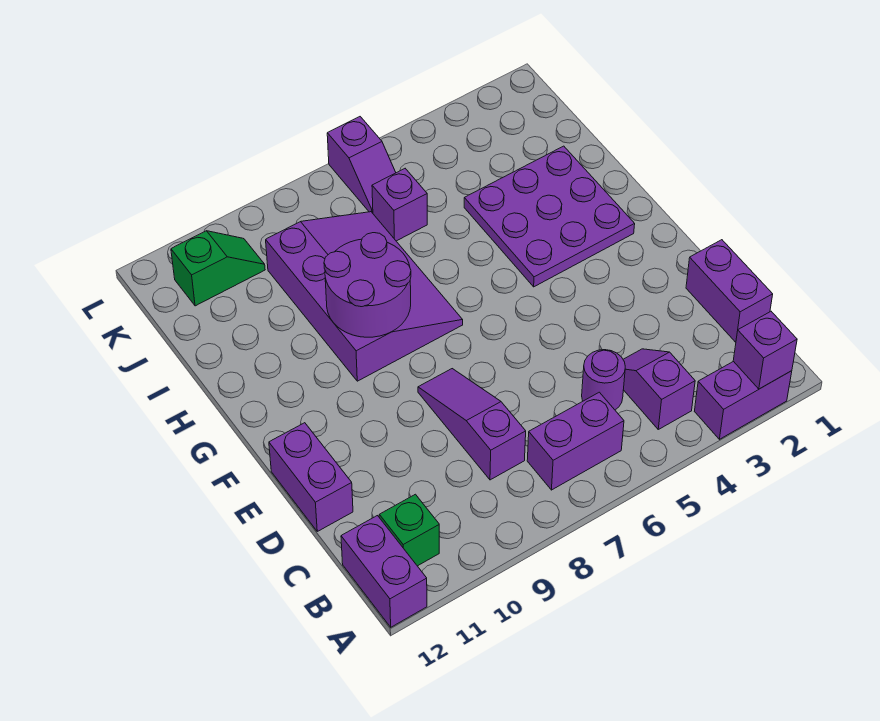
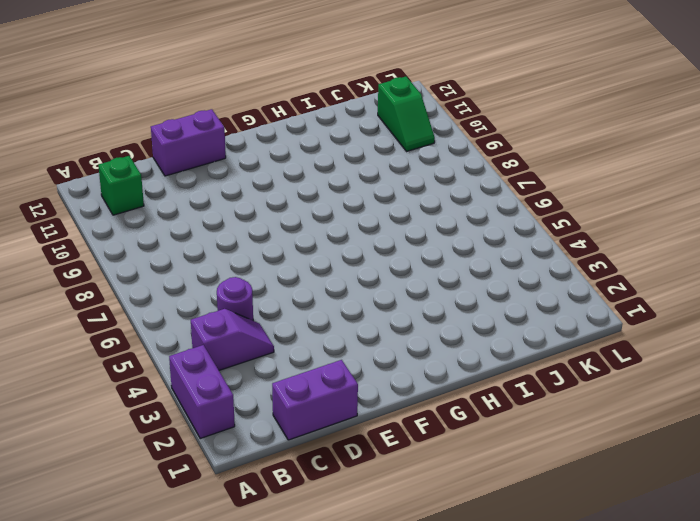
none -> purple 1x2 brick [341,516,427,627]
none -> purple 1x2 brick [527,392,624,490]
none -> purple 1x3 slope [418,369,526,480]

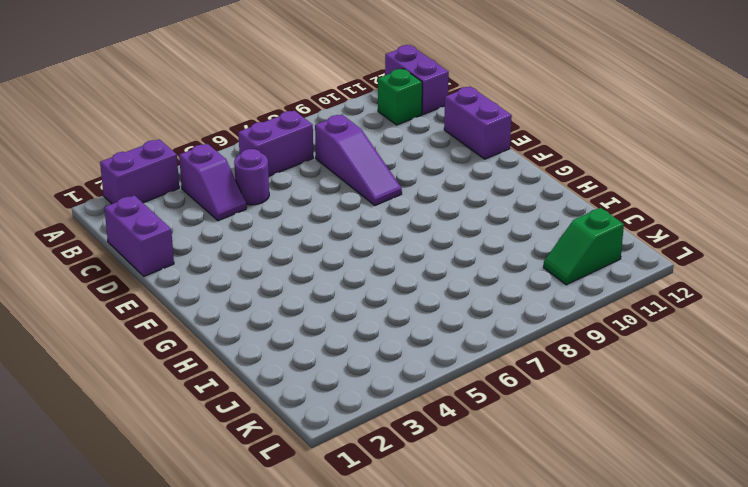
none -> purple 3x3 plate [464,146,635,287]
none -> purple 3x4 slope [266,212,463,381]
none -> purple 1x1 brick [372,169,427,241]

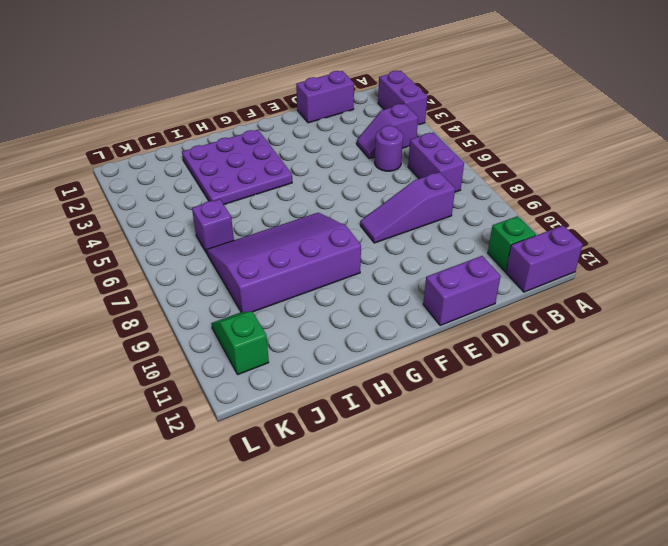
none -> purple 1x2 slope [327,117,396,213]
none -> purple 1x1 brick [733,312,797,389]
none -> purple 2x2 round brick [324,233,411,337]

